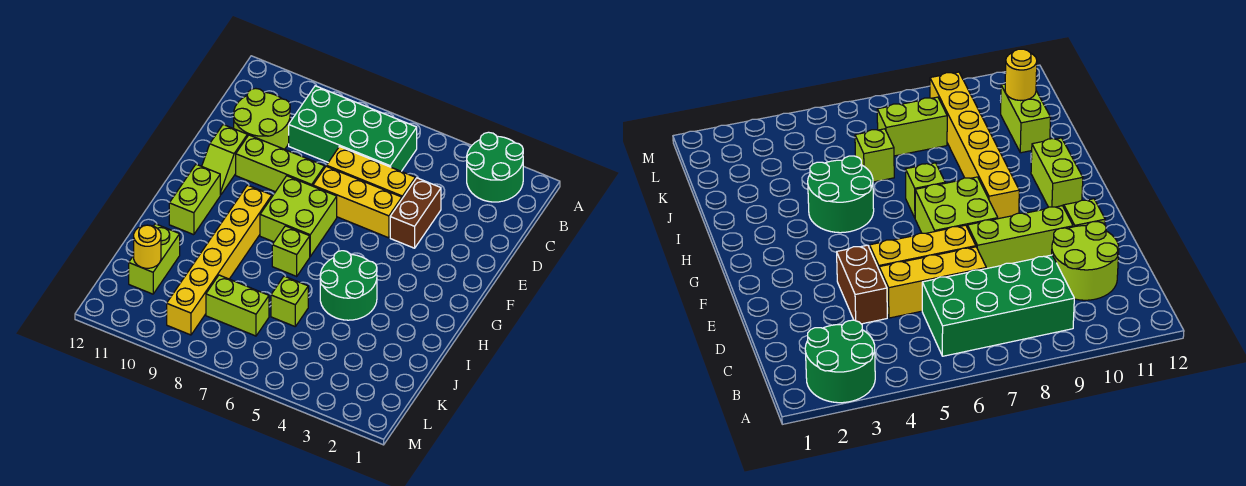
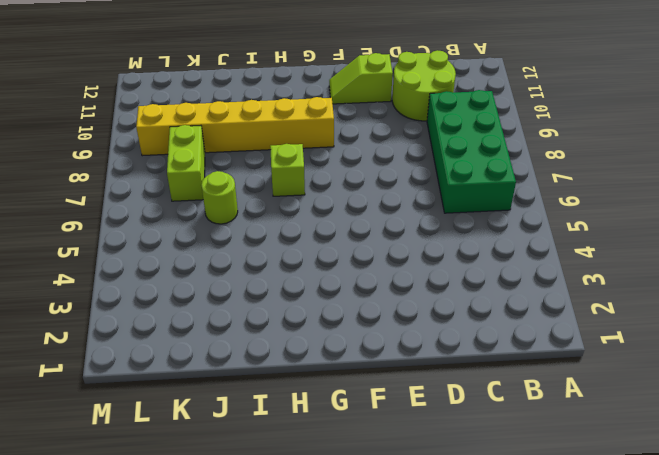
lime 1x1 round brick [201,171,238,224] -> lime 1x1 brick [271,276,308,326]
none -> green 2x2 round brick [467,132,523,202]
none -> brown 1x2 brick [390,178,441,248]
none -> yellow 1x3 brick [327,147,415,198]

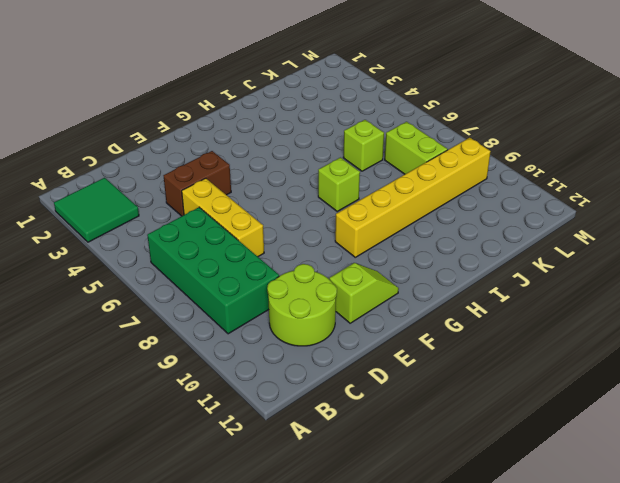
green 2x2 tile [54,178,139,242] -> green 2x2 round brick [467,132,523,202]
none -> yellow 1x3 brick [313,166,402,238]
none -> lime 1x3 brick [236,135,325,192]
none -> lime 2x2 brick [260,176,337,256]

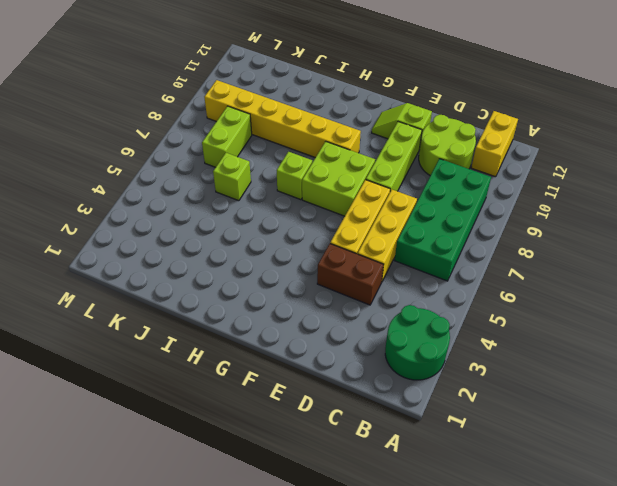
yellow 1x2 brick [471,111,518,177] -> none
none -> lime 1x2 brick [169,164,220,235]
none -> green 2x2 round brick [320,251,377,320]
none -> lime 1x2 brick [129,224,180,294]

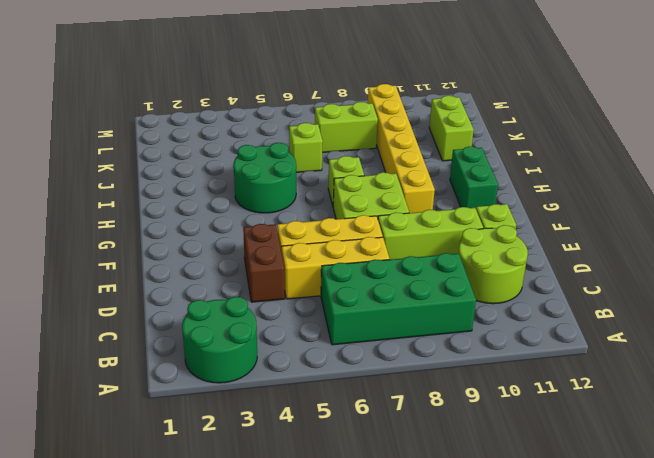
green 1x2 brick [450,146,498,208] -> lime 1x2 brick [169,164,220,235]
none -> yellow 1x1 round brick [134,225,161,268]

